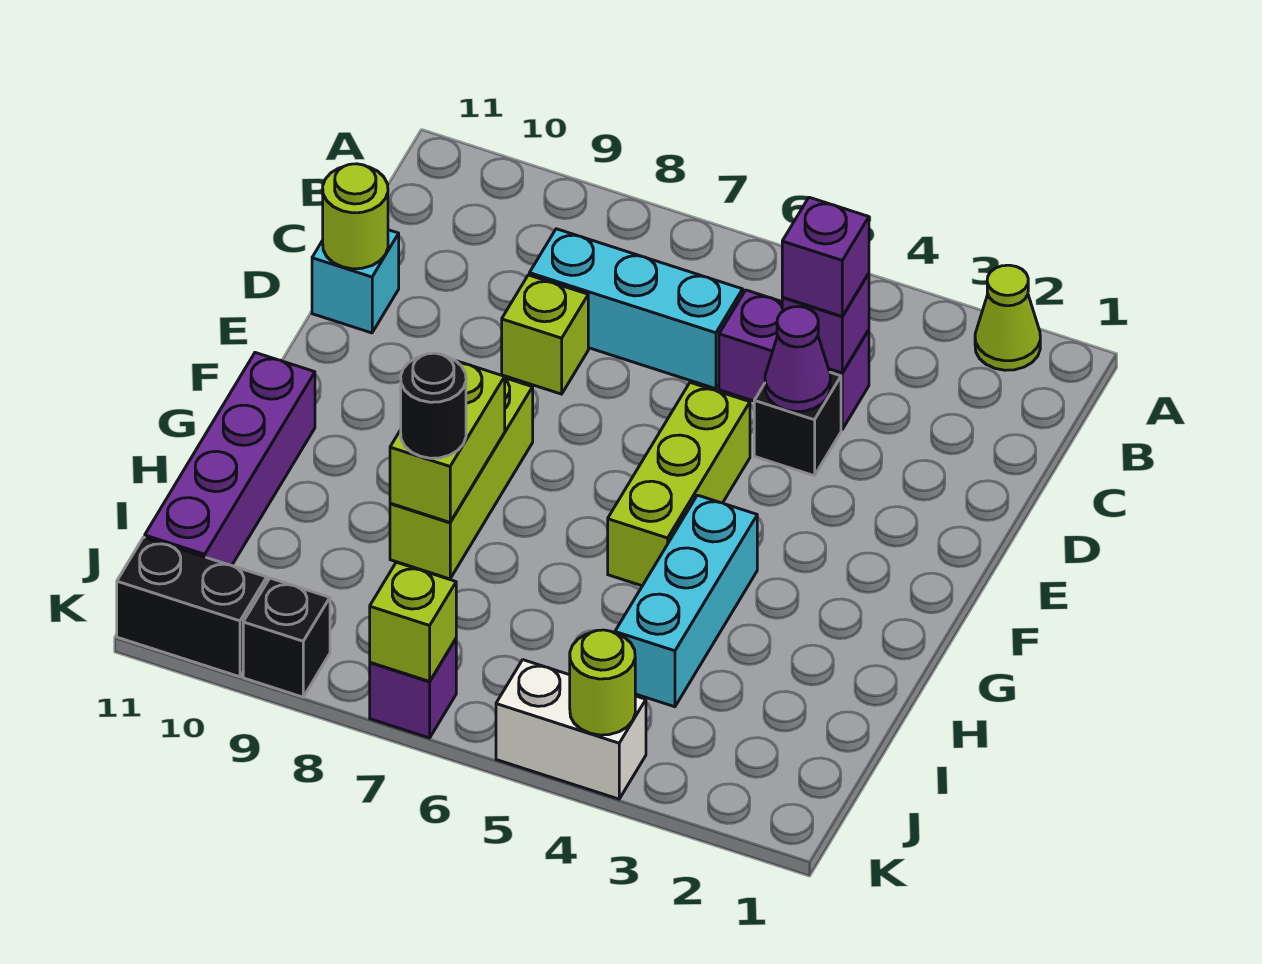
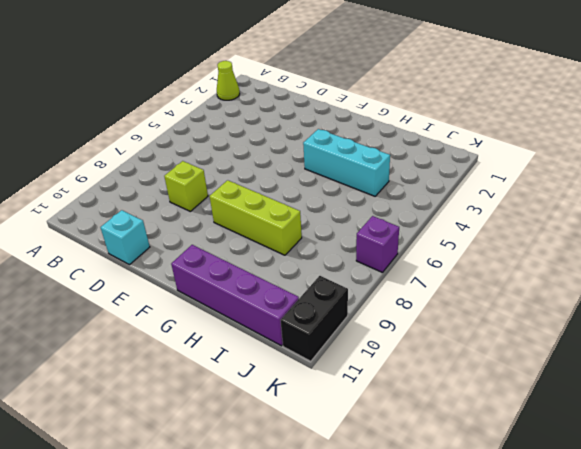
none -> purple 1x2 brick [719,290,869,429]
none -> cyan 1x3 brick [529,229,743,389]
none -> black 1x1 brick [754,372,841,476]

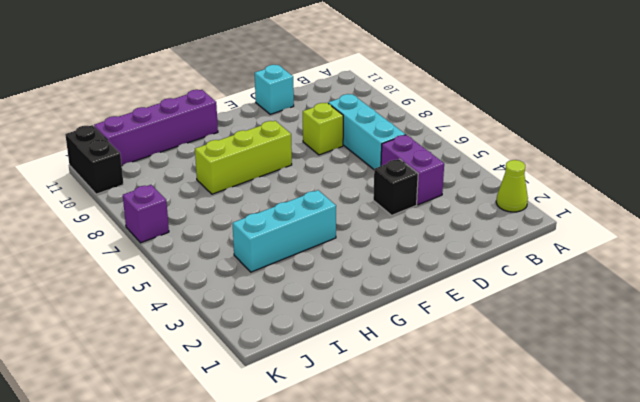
none -> lime 1x3 brick [608,383,750,586]
none -> white 1x2 brick [496,660,646,799]
none -> black 1x1 brick [243,578,330,697]

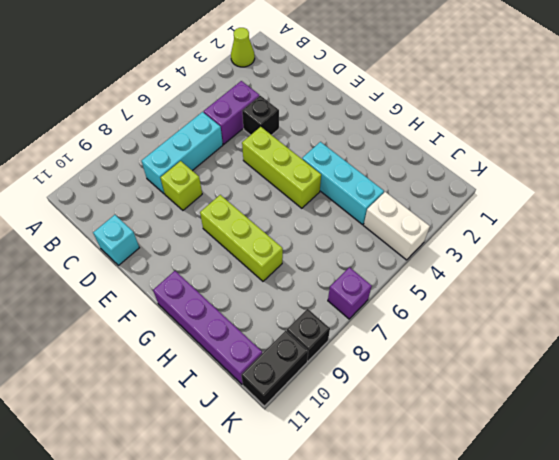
white 1x2 brick [364,192,430,260] -> white 1x2 brick turned to [496,660,646,799]
none -> purple 1x1 brick [782,274,869,373]
none -> purple 1x1 cone [765,307,830,412]
none -> lime 1x1 round brick [323,164,388,269]

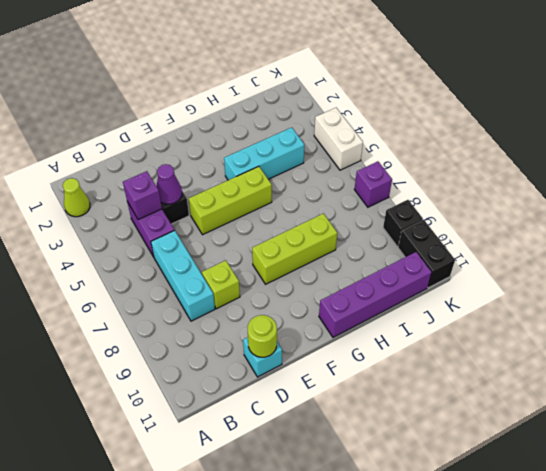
none -> lime 1x2 brick [390,361,505,522]
none -> lime 1x1 round brick [570,630,635,735]
none -> lime 1x1 brick [370,562,456,681]

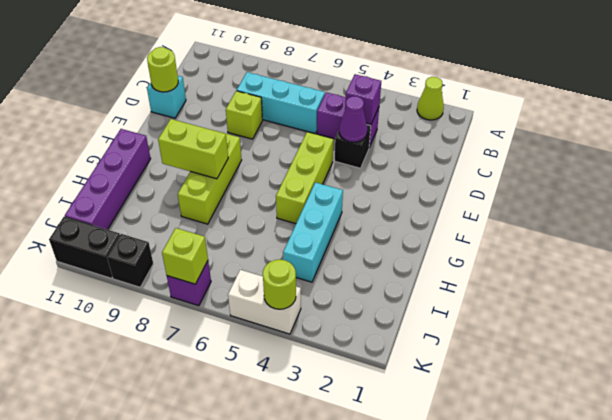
lime 1x2 brick [158,119,228,179] -> lime 1x2 brick turned to [390,361,505,522]
none -> purple 1x1 brick [782,197,869,316]
none -> black 1x1 round brick [401,353,466,458]

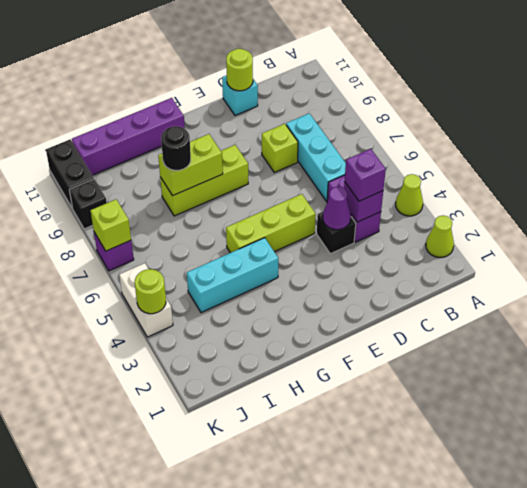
lime 1x1 cone [396,174,423,216] -> none

